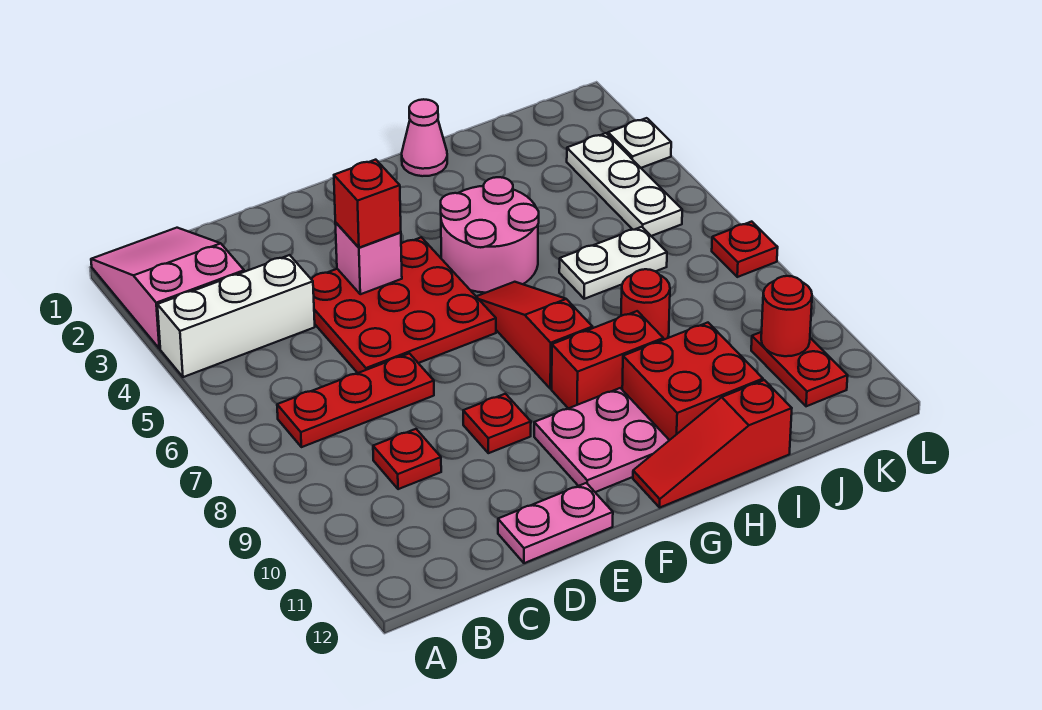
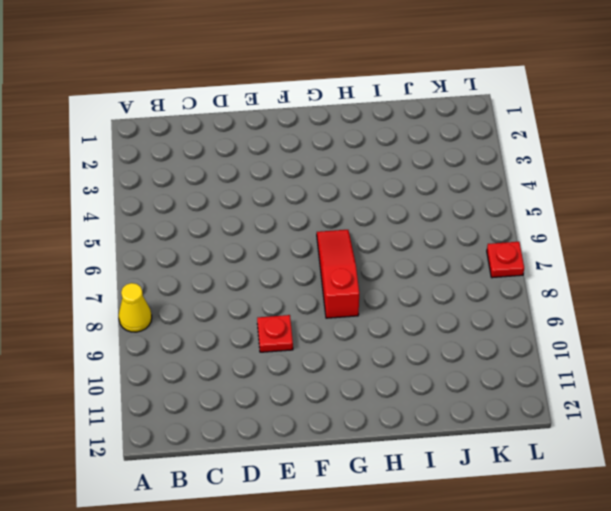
yellow 1x1 cone [119,283,152,332] -> none
none -> pink 2x3 slope [91,228,244,349]
none -> white 1x3 brick [157,255,315,377]
none -> red 1x3 plate [277,353,434,447]

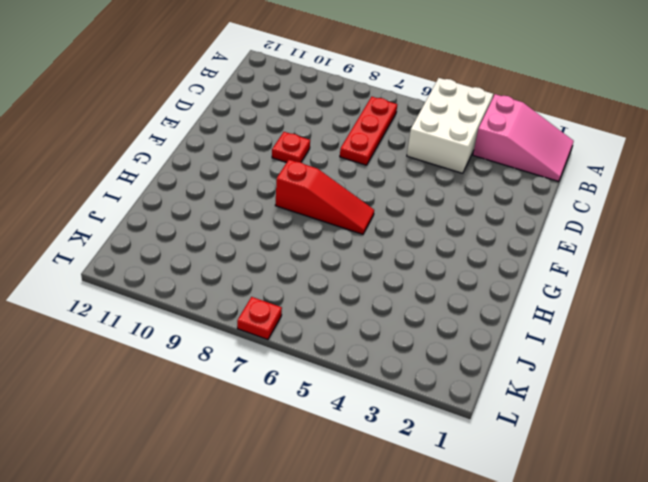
white 2x3 brick [407,78,493,173] -> white 1x3 brick [157,255,315,377]
none -> red 1x1 plate [373,429,441,489]
none -> red 3x3 plate [311,237,496,373]
none -> pink 1x2 plate [498,483,613,563]

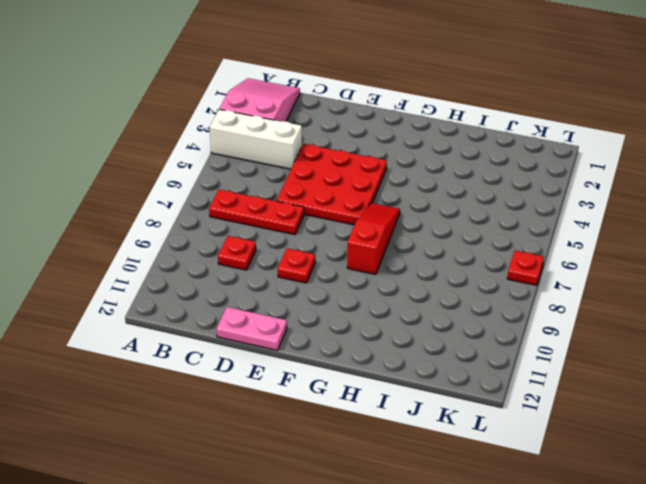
none -> pink 2x2 plate [534,388,669,492]
none -> pink 2x2 round brick [441,177,539,293]
none -> red 1x2 brick [552,311,663,408]

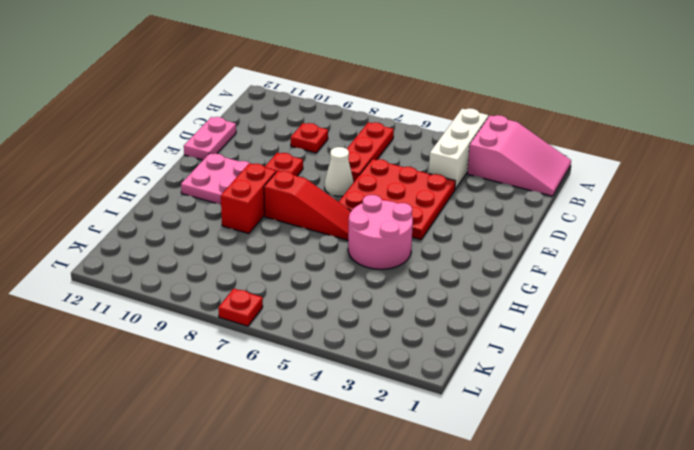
white 1x1 cone [325,147,354,196] -> none
none -> red 1x3 slope [633,380,792,507]
none -> pink 1x1 cone [402,99,447,176]
none -> red 2x2 brick [622,323,763,440]

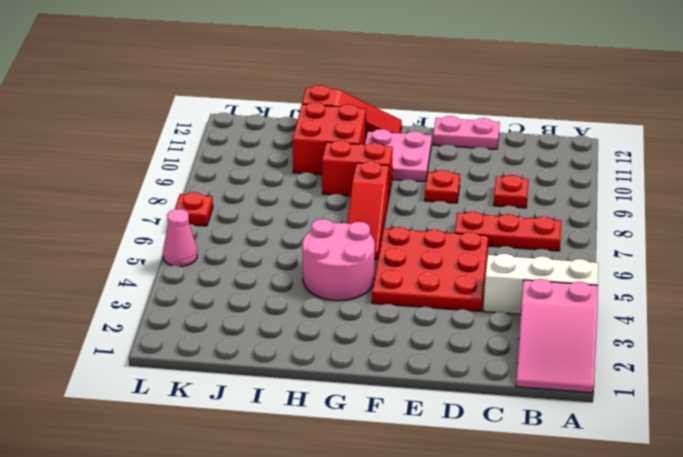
pink 1x1 cone [163,209,197,267] -> pink 1x1 cone moved to [402,99,447,176]
none -> white 1x2 plate [559,227,667,299]
none -> red 1x1 round brick [621,269,670,340]
none -> white 1x3 plate [567,133,682,236]

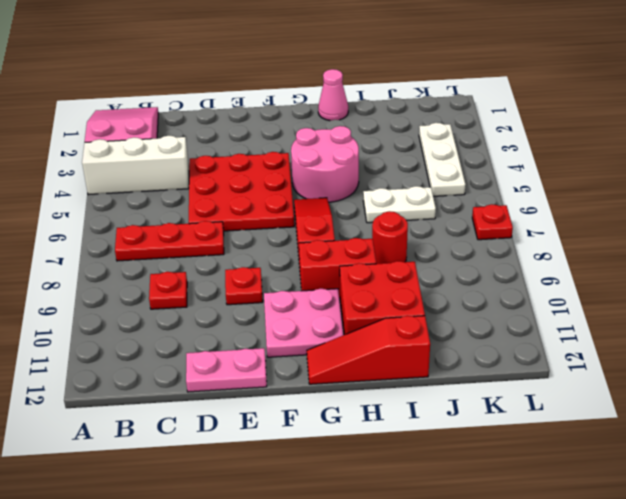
none -> red 1x2 plate [751,332,848,406]
none -> white 1x1 plate [608,118,671,168]
none -> pink 1x1 brick [335,223,402,294]

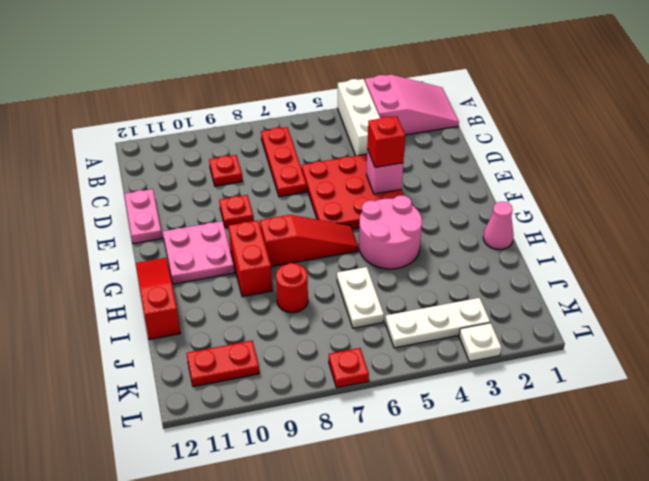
none -> red 2x2 brick [622,323,763,440]
none -> red 1x1 round brick [761,276,812,356]

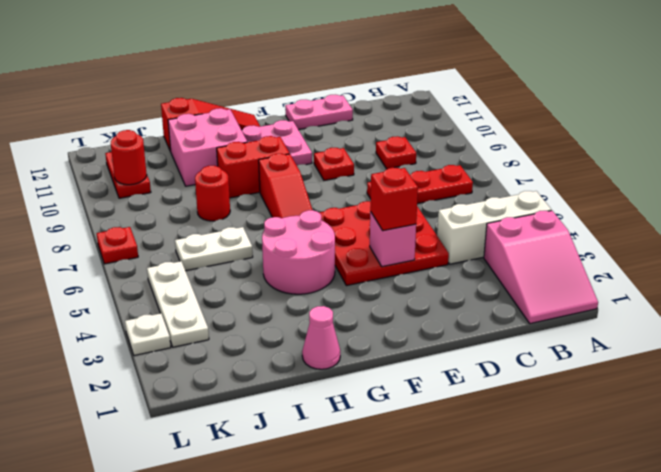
pink 2x2 brick [168,108,247,186] -> red 2x2 brick [622,323,763,440]

